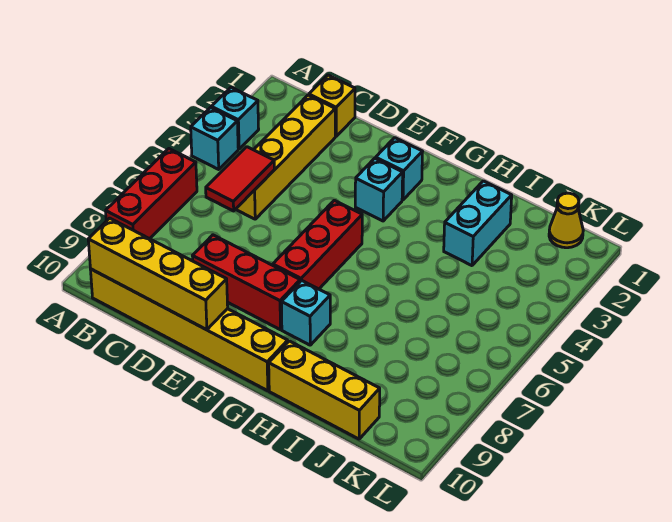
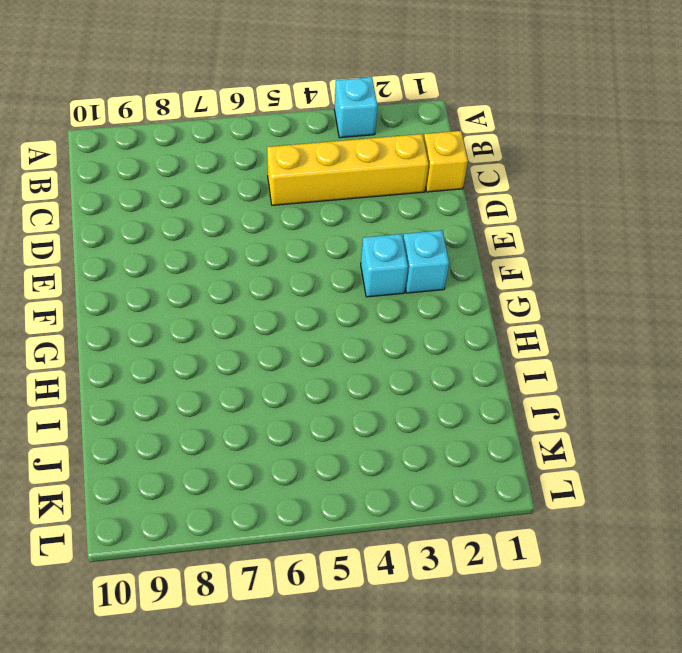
none -> cyan 1x1 brick [191,108,238,169]
none -> red 1x3 brick [106,149,197,239]
none -> yellow 1x6 brick [90,269,288,391]

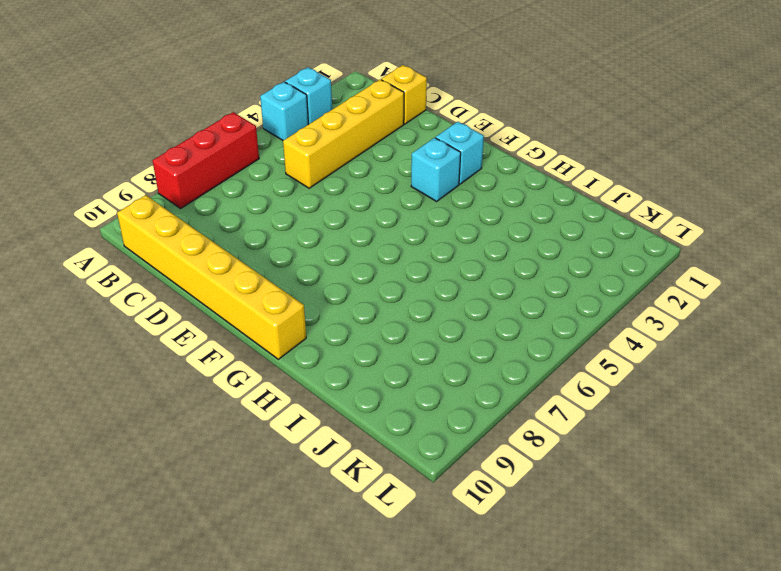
none -> red 1x3 brick [193,235,300,330]
none -> red 1x3 brick [273,200,362,289]
none -> cyan 1x1 brick [281,280,330,345]

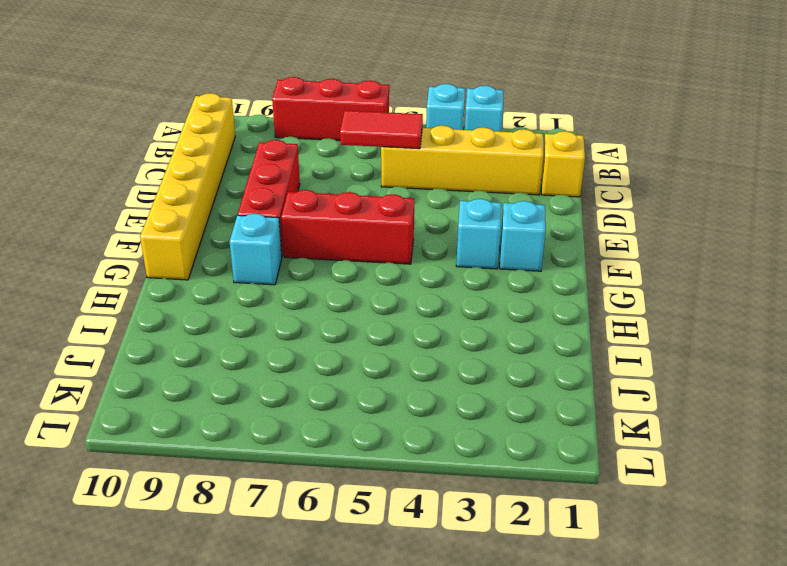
none -> yellow 1x3 brick [269,341,380,439]
none -> cyan 1x2 brick [444,181,512,266]
none -> yellow 1x1 cone [549,193,583,248]

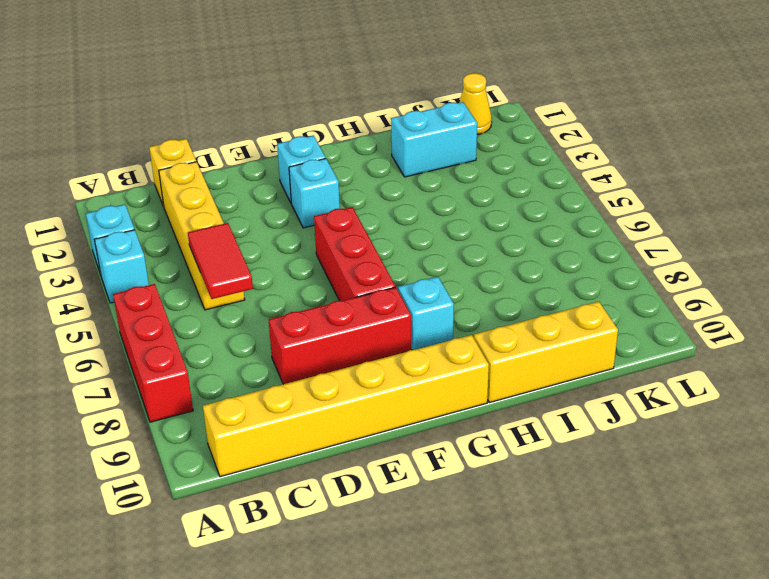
cyan 1x2 brick [391,102,477,177] -> cyan 1x2 brick turned to [444,181,512,266]
none -> yellow 1x4 brick [88,218,228,330]

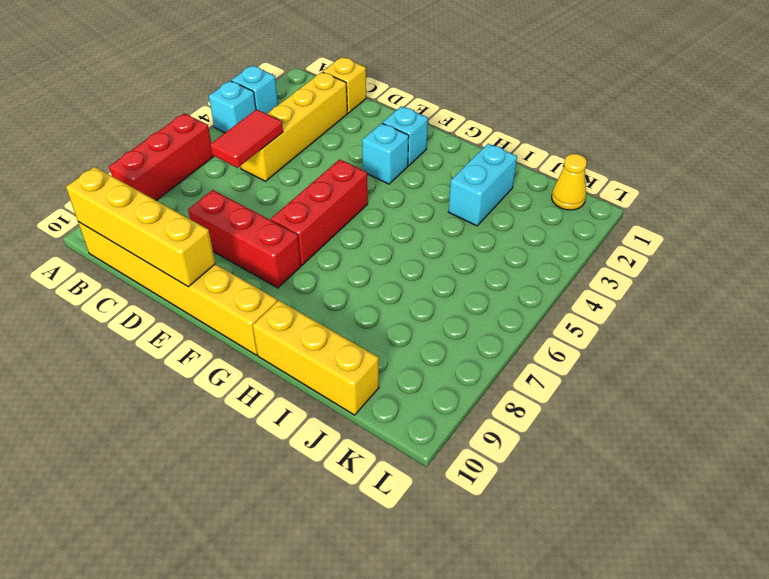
none -> cyan 1x1 brick [281,280,330,345]

